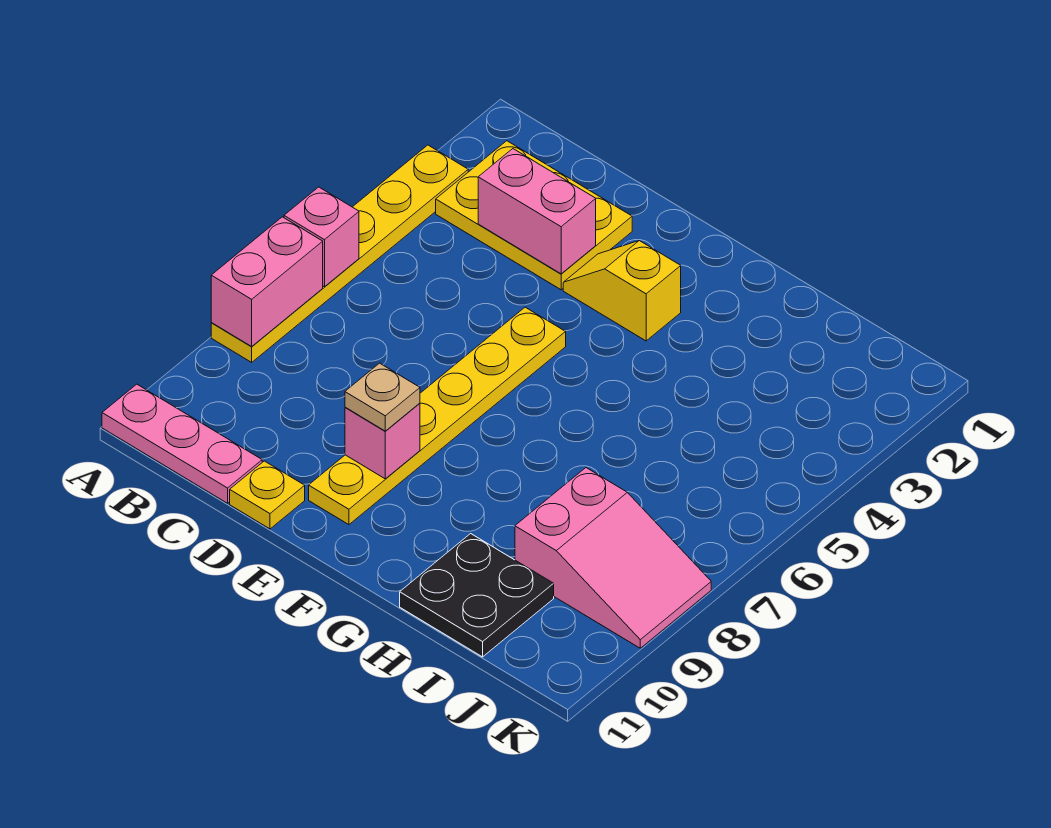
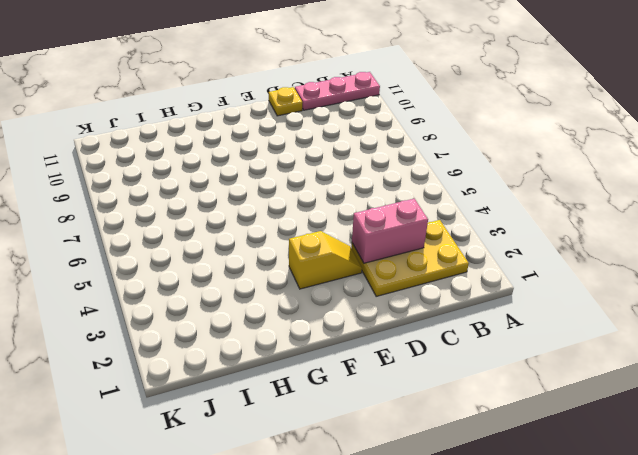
none -> yellow 1x6 plate [211,145,468,362]
none -> yellow 1x6 plate [309,307,566,525]
none -> black 2x2 plate [400,534,554,657]

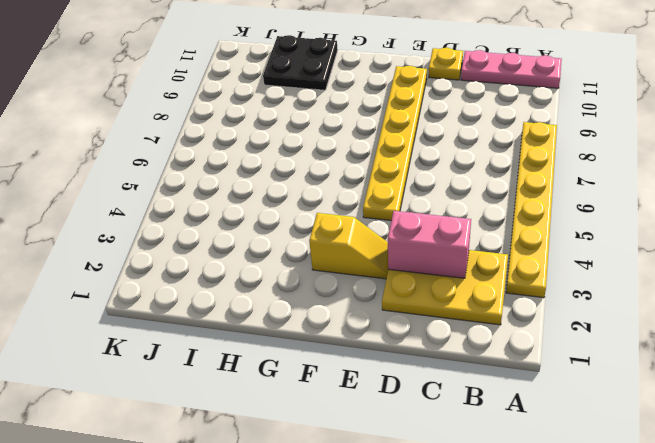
none -> pink 2x3 slope [515,468,711,648]
none -> pink 1x1 brick [284,187,359,287]
none -> pink 1x2 brick [211,217,323,346]

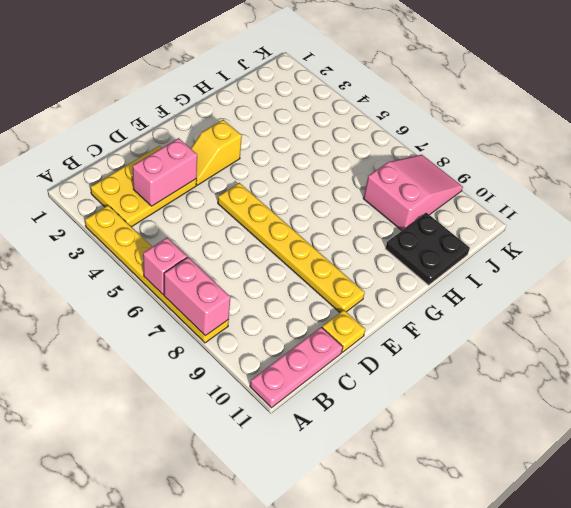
none -> pink 1x1 brick [345,403,420,479]
none -> tan 1x1 plate [345,363,420,431]

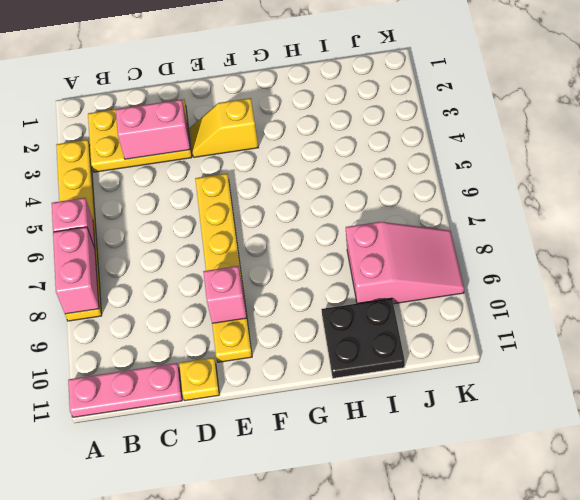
none -> tan 1x1 plate [345,363,420,431]

